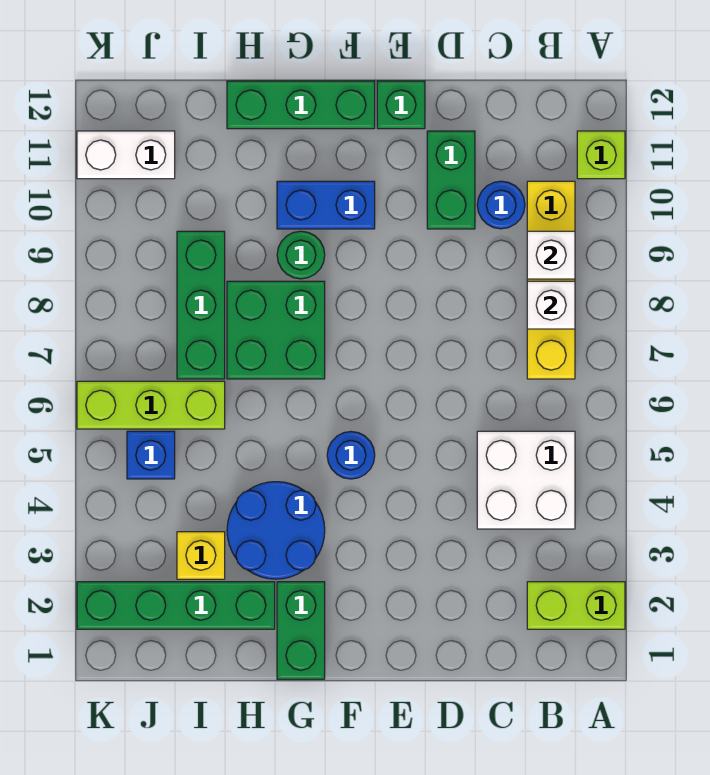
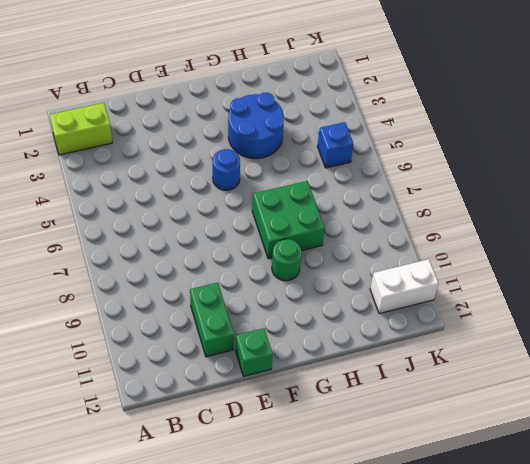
none -> lime 1x1 brick [577,131,625,179]
none -> white 2x2 brick [477,431,575,529]
none -> yellow 1x4 brick [527,181,575,379]

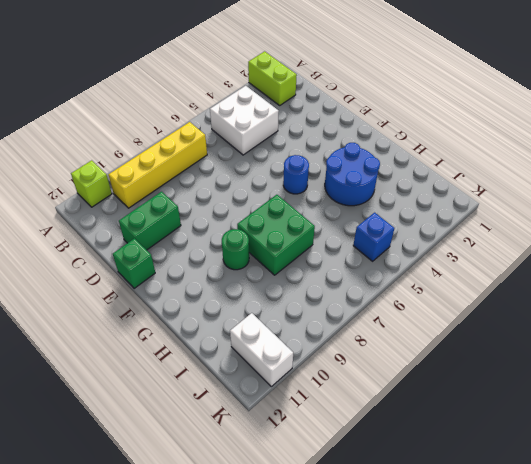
none -> blue 1x1 round brick [477,181,525,229]
none -> blue 1x2 brick [277,181,375,229]
none -> green 1x3 brick [227,81,375,129]

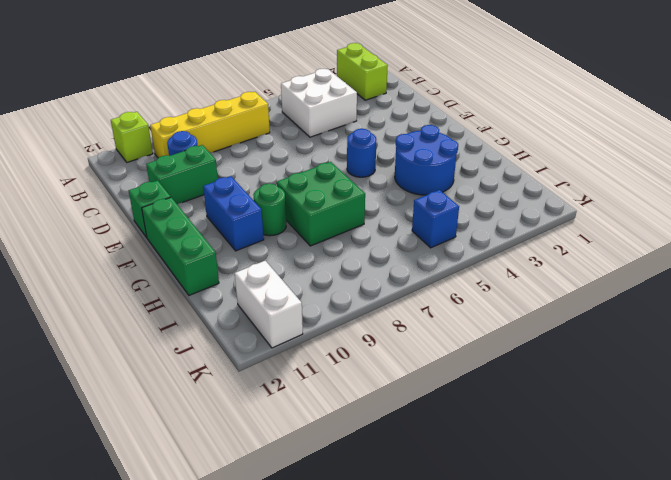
none -> green 1x2 brick [277,582,325,679]
none -> green 1x4 brick [77,582,275,629]
none -> yellow 1x1 brick [177,532,225,579]

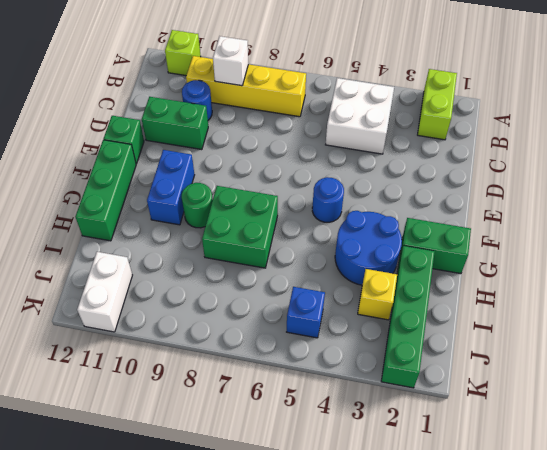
none -> lime 1x3 brick [77,381,225,429]
none -> green 1x3 brick [177,231,225,379]
none -> white 1x1 brick [527,281,575,329]

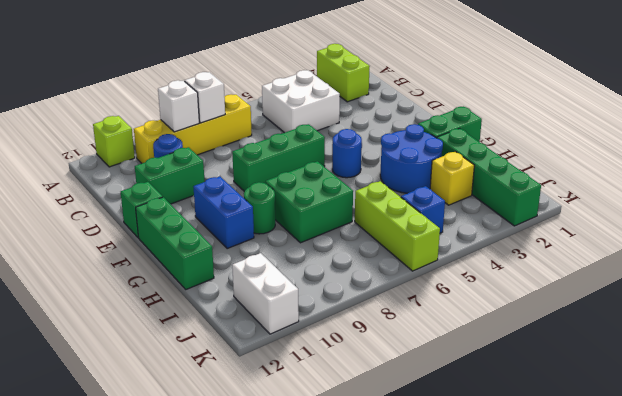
green 1x3 brick [232,124,325,191] -> green 1x3 brick moved to [177,231,225,379]

